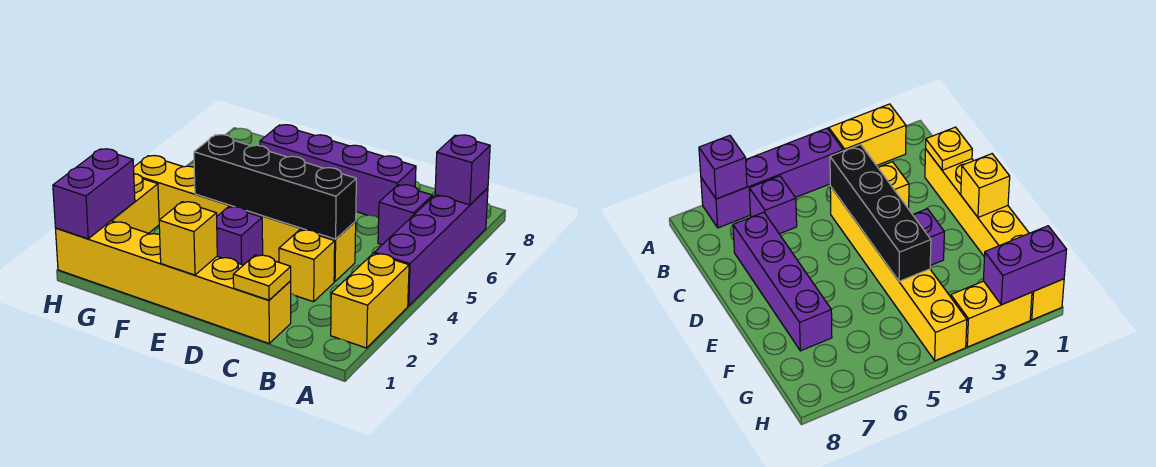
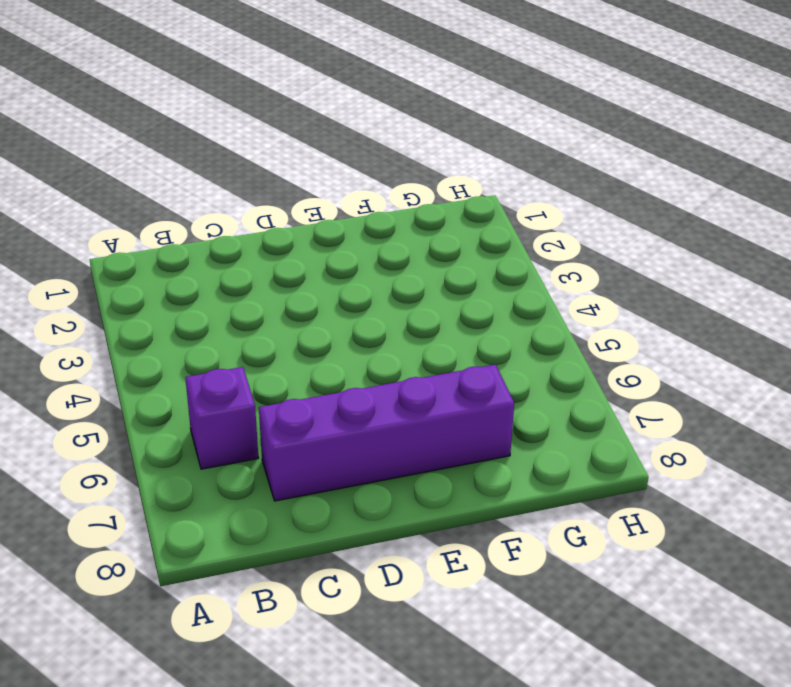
none -> yellow 1x2 brick [331,253,409,348]
none -> purple 1x4 brick [374,188,488,306]
none -> yellow 1x6 brick [56,221,291,343]

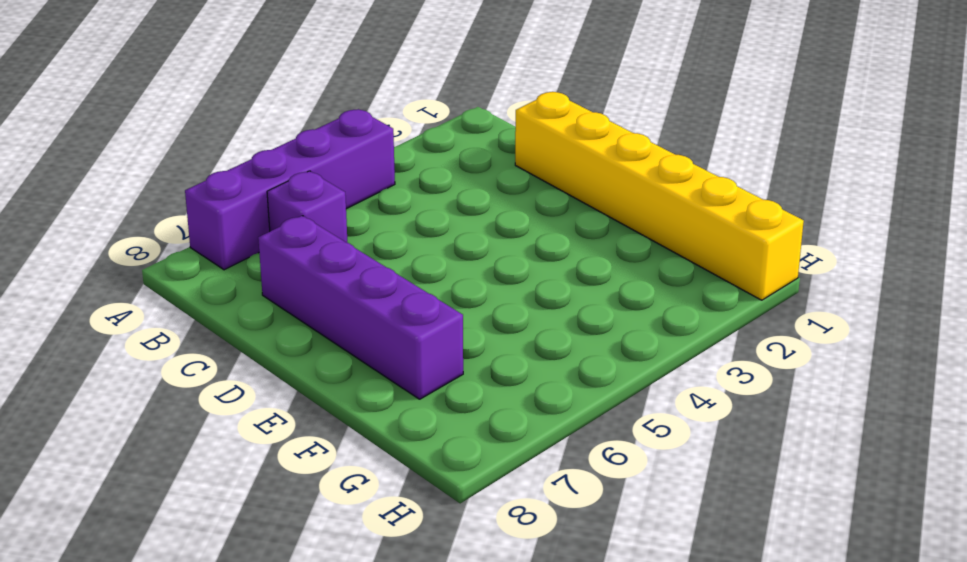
none -> yellow 1x2 brick [331,253,409,348]
none -> yellow 1x1 brick [279,230,335,302]
none -> yellow 1x6 brick [134,156,356,282]

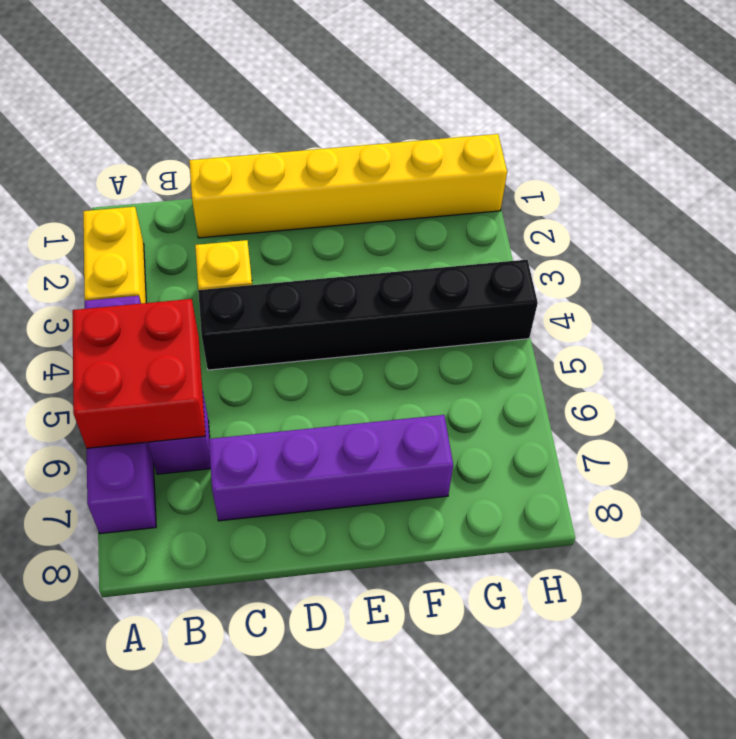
red 2x2 brick [73,299,205,448] -> none
black 1x6 brick [198,260,538,370] -> yellow 1x6 brick [134,156,356,282]
none -> purple 1x1 brick [217,207,263,265]
none -> yellow 1x2 brick [111,174,159,233]
none -> purple 1x1 brick [435,135,490,205]

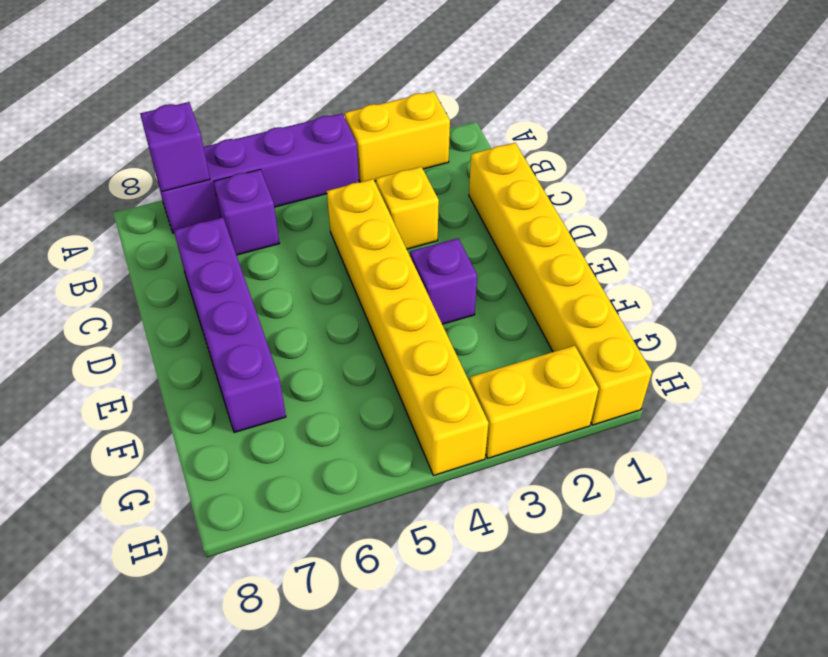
none -> yellow 1x1 plate [233,255,291,300]
none -> black 1x4 brick [194,135,356,239]
none -> yellow 1x1 brick [159,202,217,275]

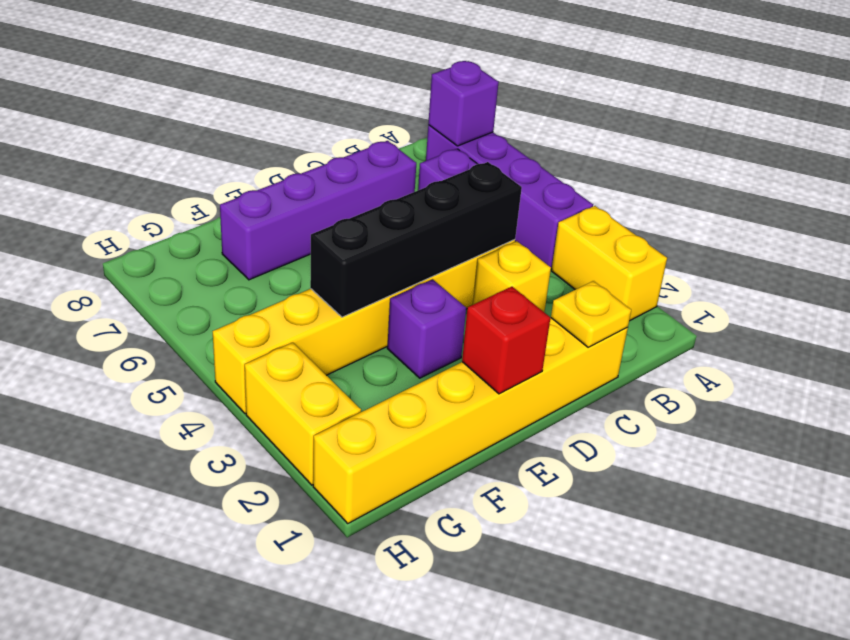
red 1x1 brick [462,286,550,394] -> yellow 1x1 brick [159,202,217,275]
none -> purple 1x2 brick [53,149,135,239]

